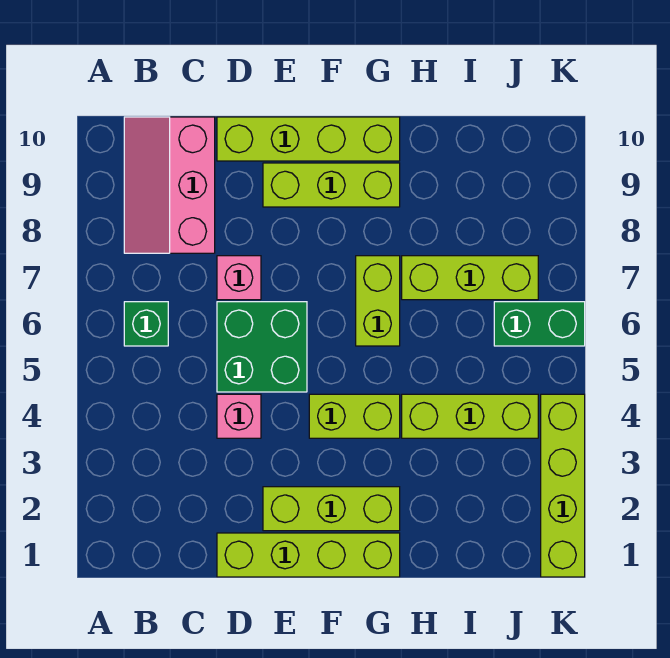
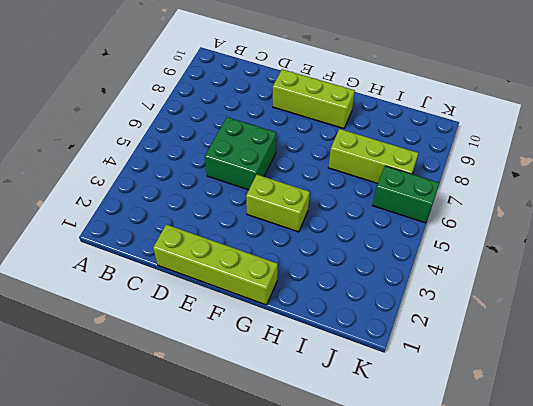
none -> green 1x1 brick [124,302,168,346]
none -> pink 2x3 slope [124,117,215,253]
none -> pink 1x1 brick [217,394,261,438]

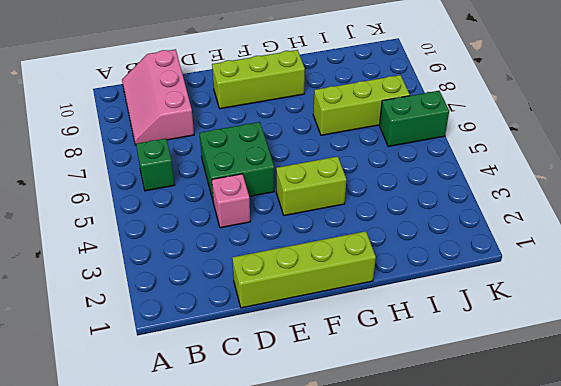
none -> pink 1x1 brick [217,256,261,300]
none -> lime 1x4 brick [217,117,400,161]
none -> lime 1x3 brick [263,487,400,531]

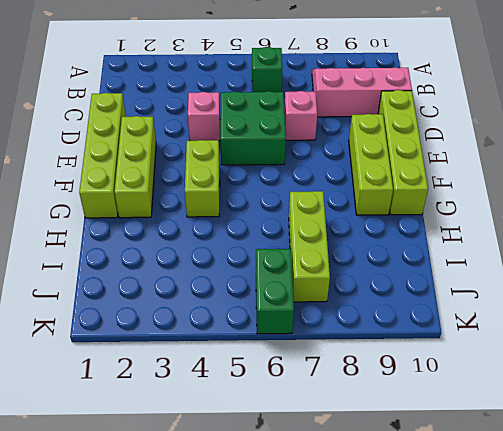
none -> lime 1x2 brick [356,256,400,346]
none -> lime 1x3 brick [402,394,538,438]
none -> lime 1x4 brick [541,394,585,577]

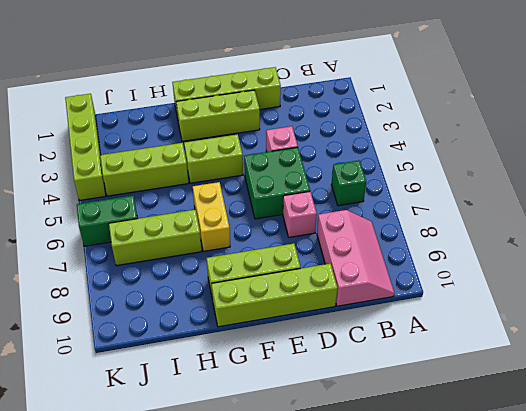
yellow 1x2 brick [193,182,230,251] -> lime 1x2 brick [356,256,400,346]

